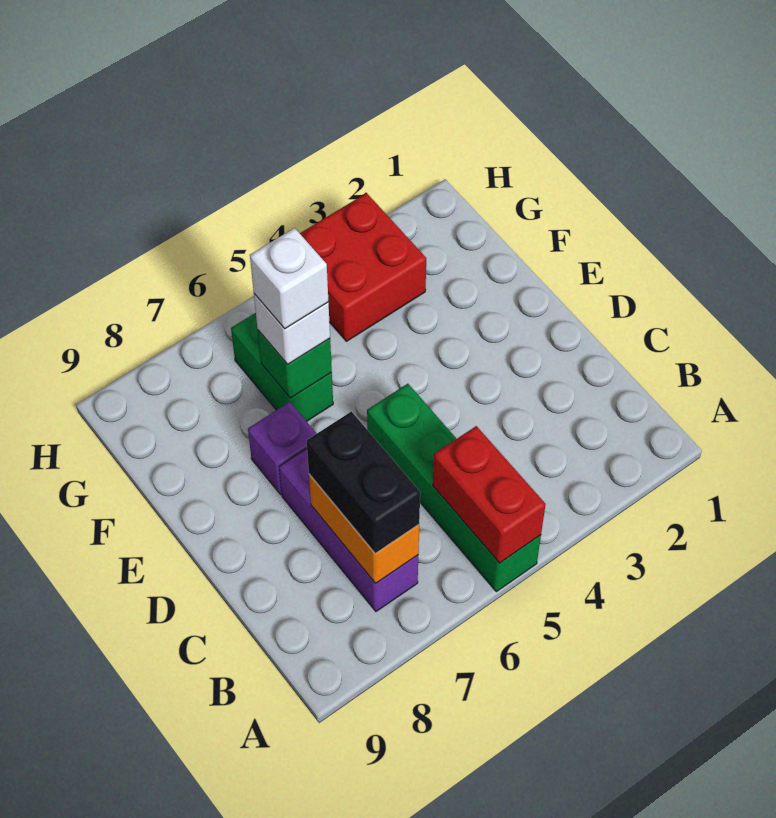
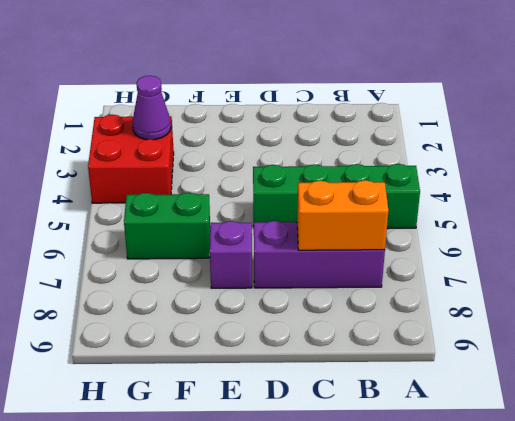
purple 1x1 cone [132,75,171,140] -> none
none -> red 1x2 brick [433,426,546,563]
none -> green 1x1 brick [258,330,332,398]

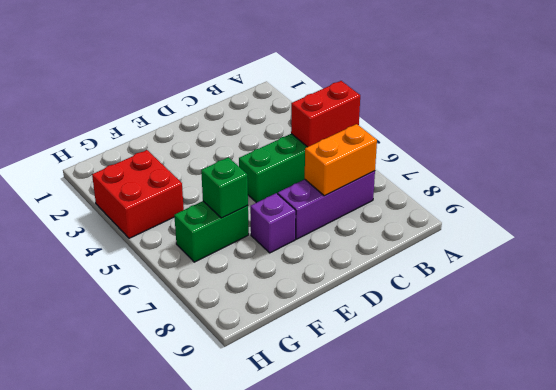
none -> black 1x2 brick [307,412,420,553]
none -> white 1x1 brick [254,294,330,364]

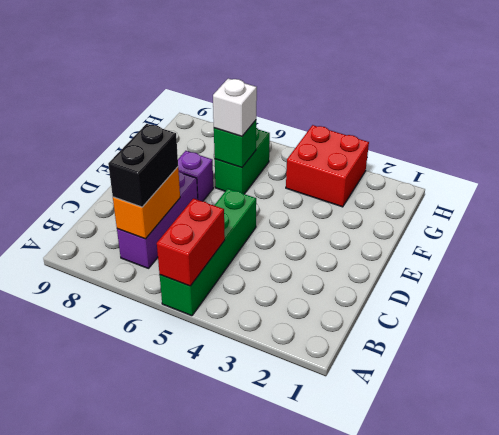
none -> white 1x1 brick [250,228,328,329]

